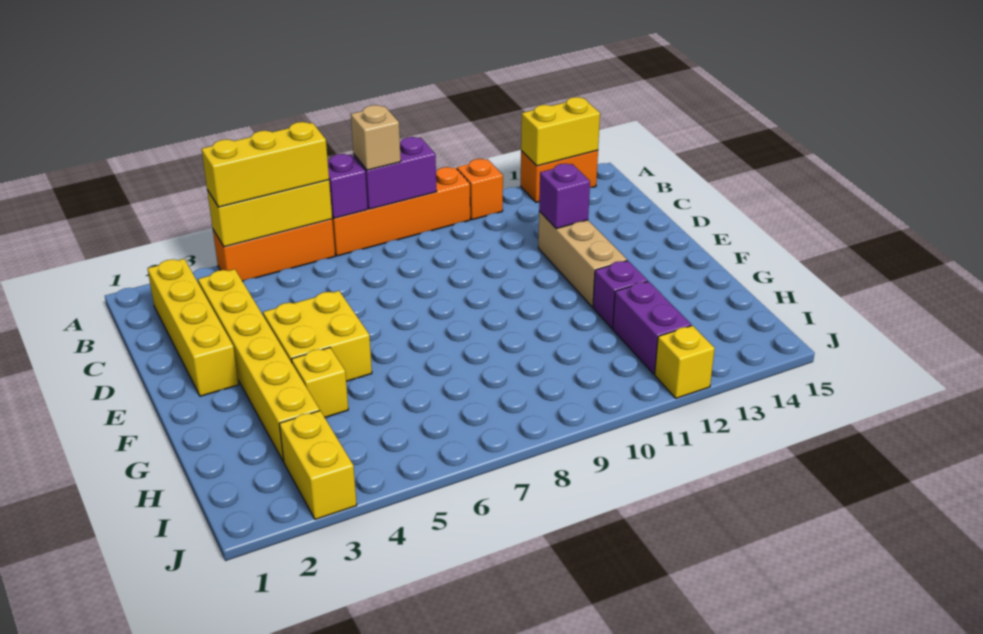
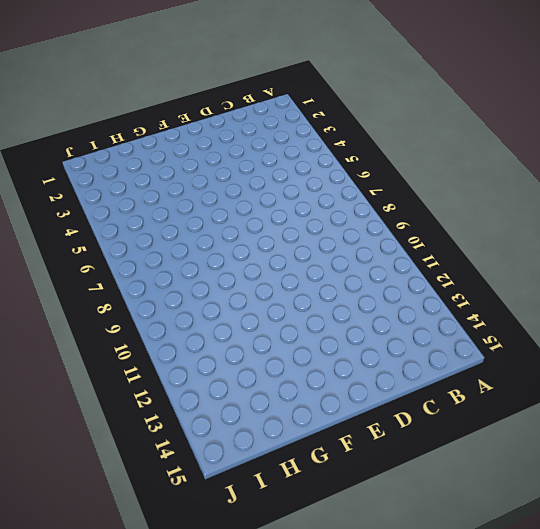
none -> orange 1x3 brick [213,219,335,281]
none -> orange 1x4 brick [332,167,470,256]
none -> orange 1x1 brick [457,159,503,220]

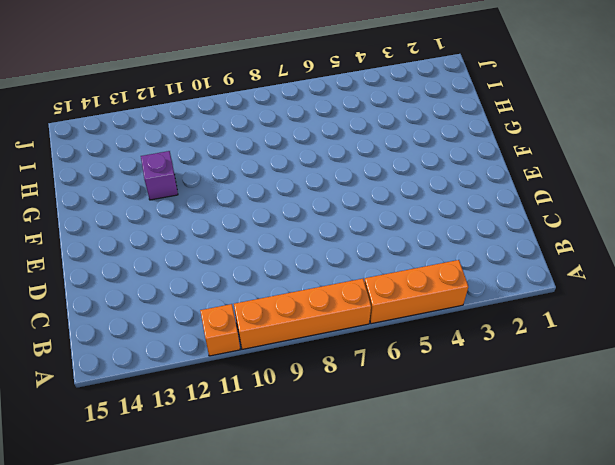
none -> orange 1x2 brick [521,150,598,202]
none -> yellow 1x4 brick [147,259,239,396]
none -> yellow 1x6 brick [198,269,320,462]

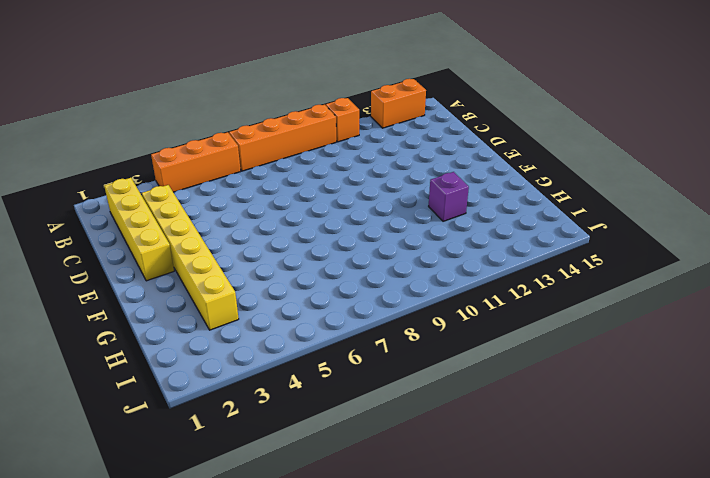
none -> tan 1x3 brick [538,211,627,307]
none -> yellow 2x2 brick [263,291,372,381]
none -> yellow 1x1 brick [292,348,348,417]

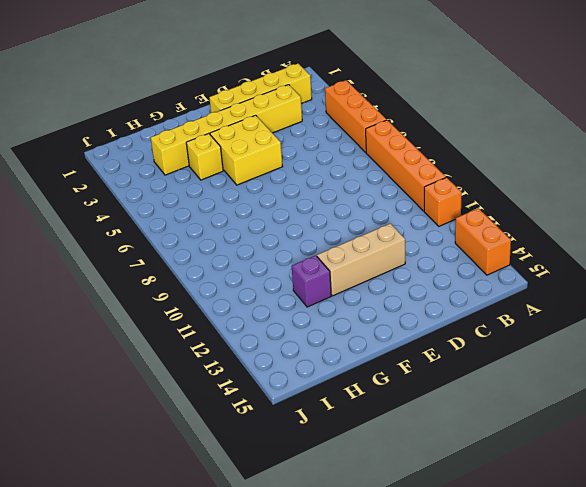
none -> purple 1x2 brick [613,281,691,374]
none -> yellow 1x2 brick [279,411,357,520]
none -> yellow 1x1 brick [655,326,715,398]

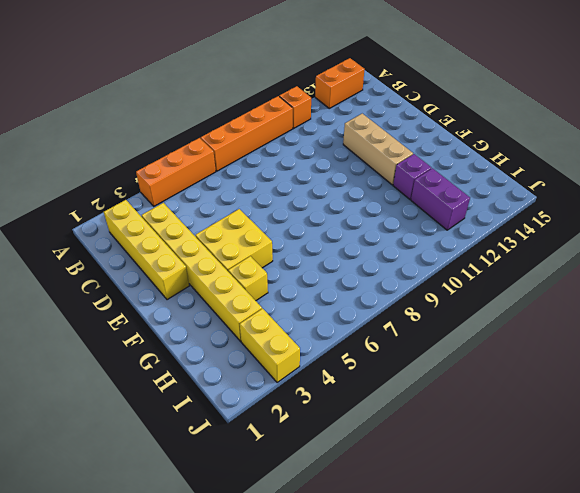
none -> yellow 1x1 brick [655,326,715,398]
none -> yellow 1x3 brick [207,180,332,247]
none -> purple 1x1 brick [328,154,368,218]

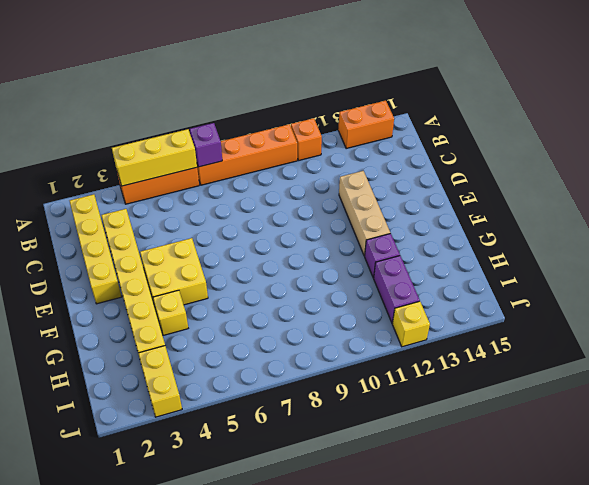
none -> purple 1x2 brick [353,137,437,209]
none -> yellow 1x2 brick [521,97,600,166]
none -> purple 1x1 brick [539,164,590,229]

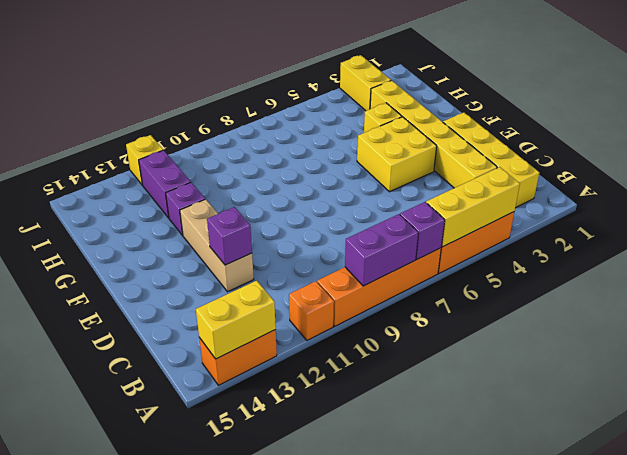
none -> yellow 1x3 brick [201,122,329,207]
none -> tan 1x1 brick [351,105,401,170]

